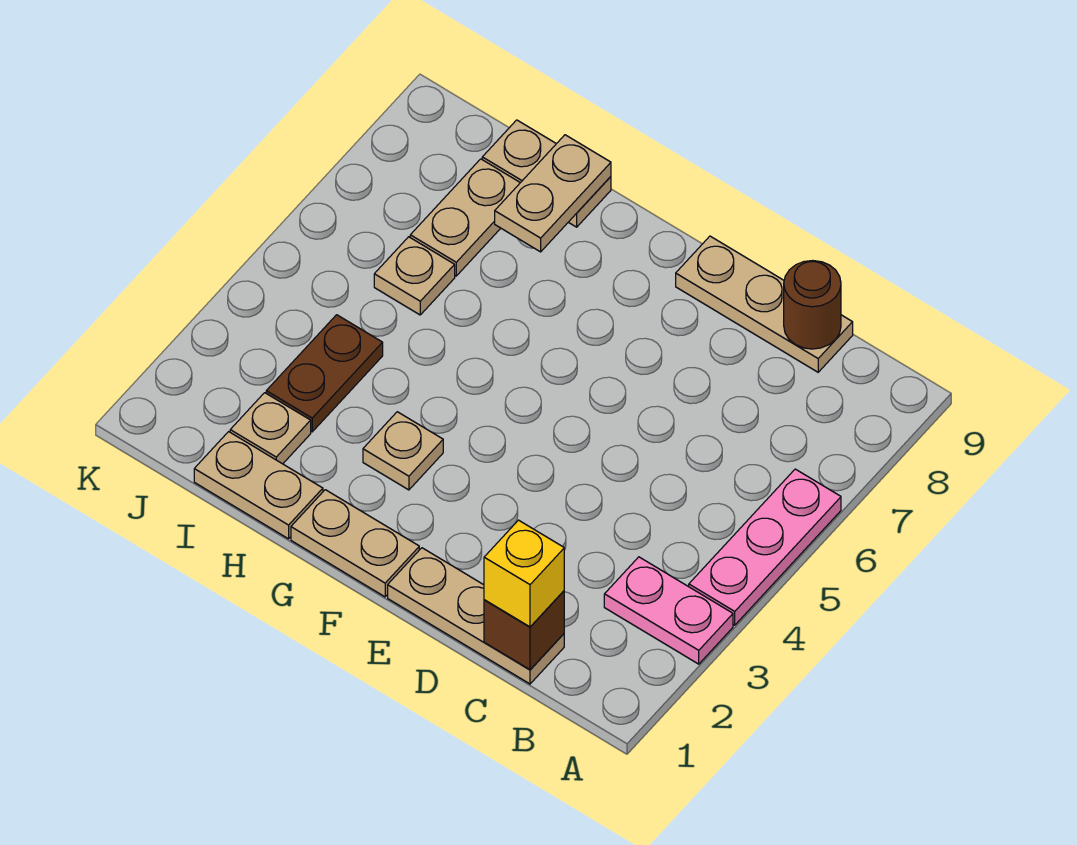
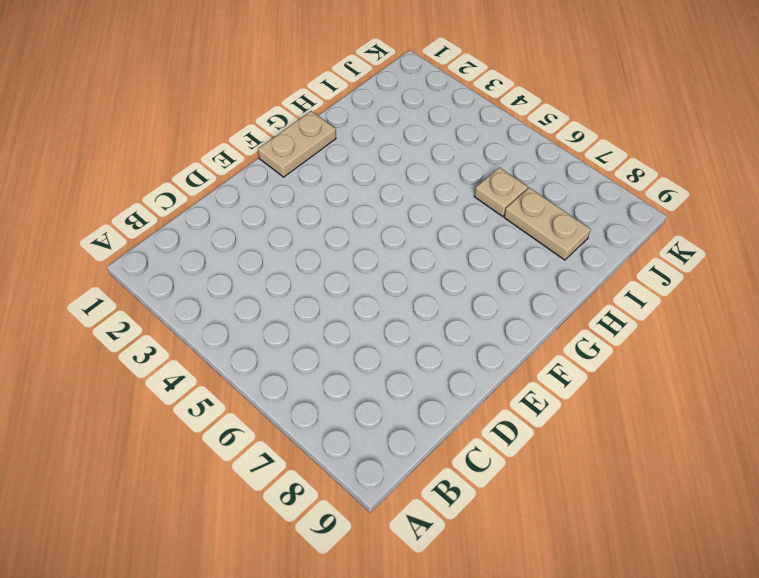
none -> pink 1x2 plate [604,557,733,664]
none -> pink 1x3 plate [689,469,841,625]
none -> tan 1x3 plate [388,548,564,684]

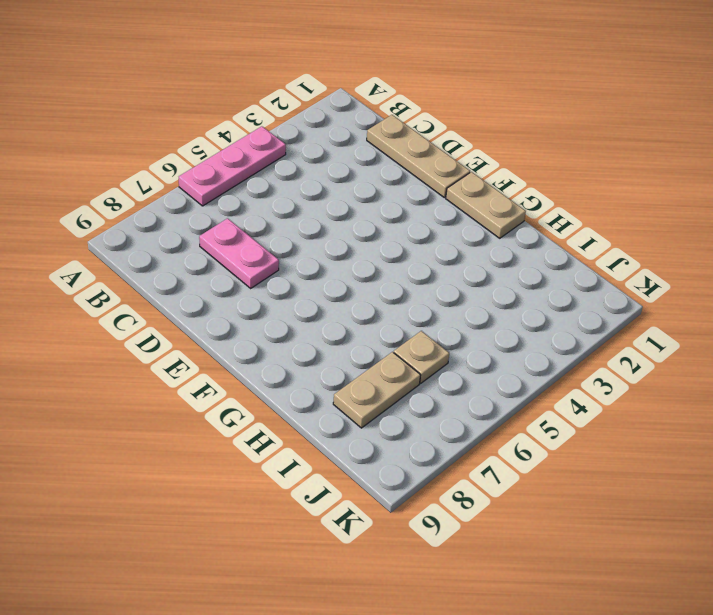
pink 1x2 plate [199,218,279,288] -> pink 1x2 plate moved to [604,557,733,664]
none -> tan 1x3 plate [676,236,853,372]
none -> tan 1x1 plate [363,412,443,490]
none -> tan 1x2 plate [194,432,323,539]

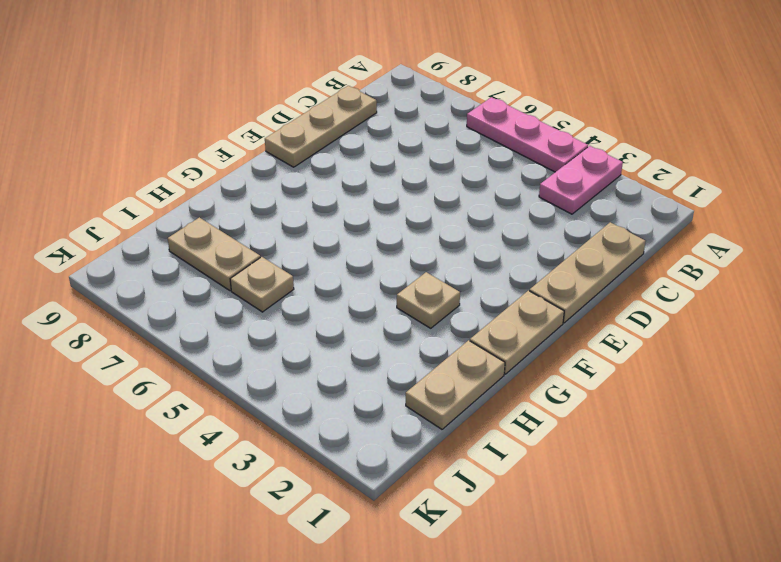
none -> tan 1x2 plate [482,120,611,227]
none -> tan 1x1 plate [230,393,311,464]
none -> brown 1x2 plate [266,315,383,432]

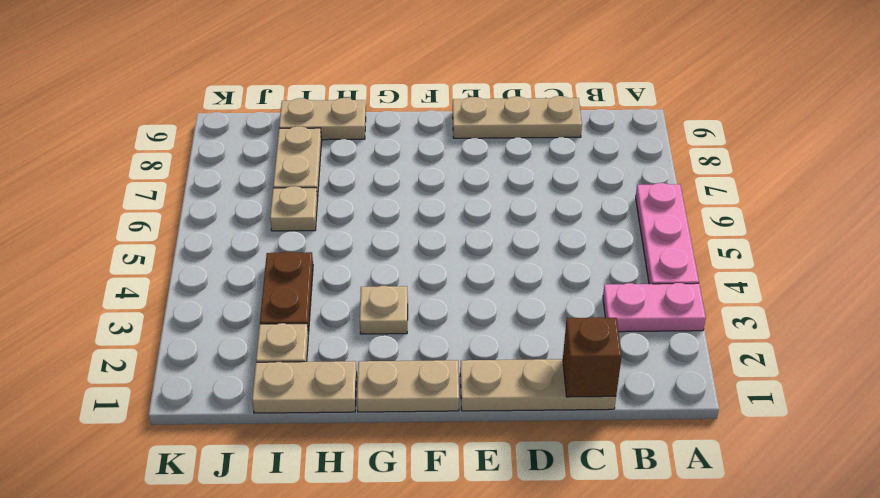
none -> brown 1x1 round brick [784,261,841,349]
none -> tan 1x2 plate [495,135,611,252]
none -> yellow 1x1 brick [484,520,564,627]

